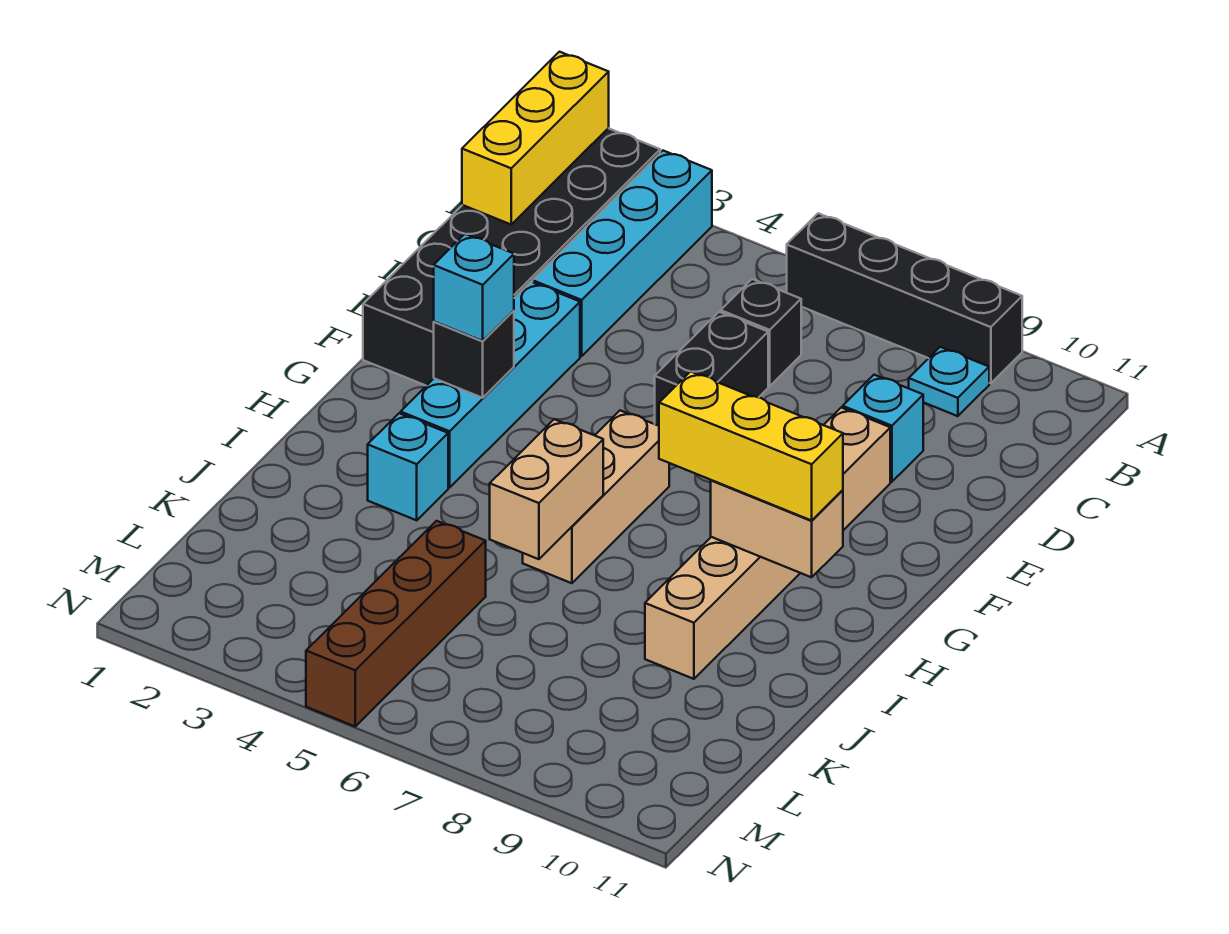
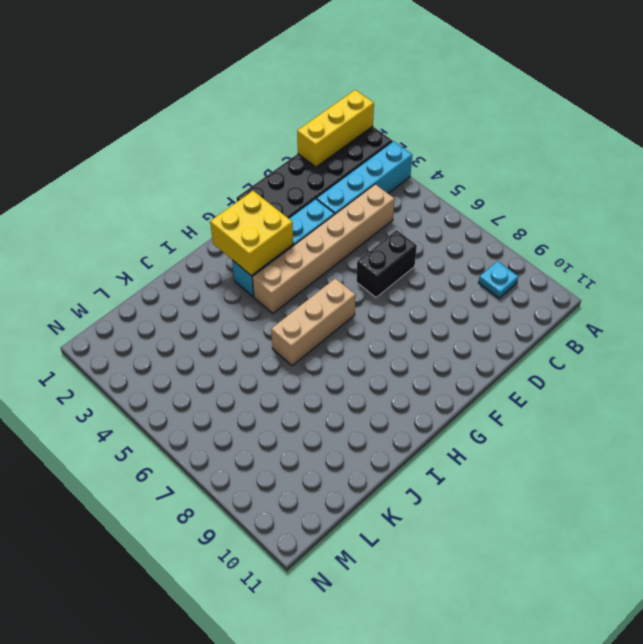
tan 1x6 brick [252,184,394,313] -> tan 1x6 brick moved to [645,408,890,679]
yellow 2x2 brick [210,191,293,276] -> black 1x1 brick [434,311,514,398]
none -> black 1x4 brick [787,213,1022,383]
none -> black 1x1 brick [721,279,801,386]
none -> cyan 1x1 brick [843,375,923,482]

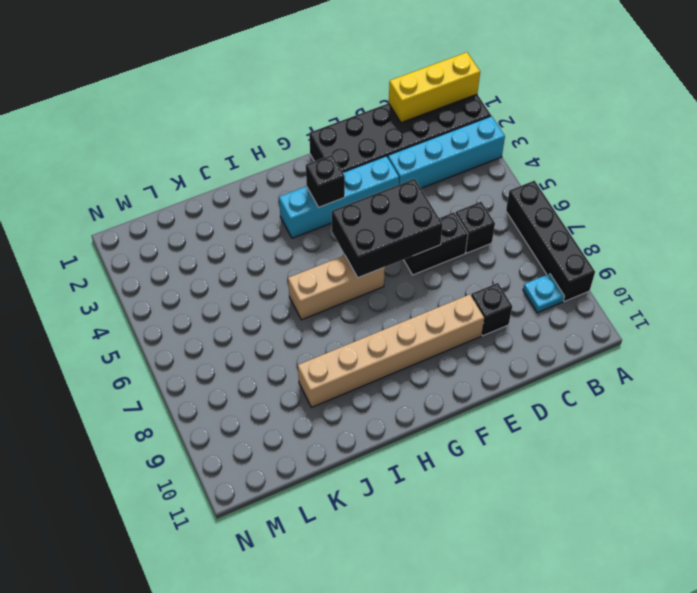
black 1x1 brick [471,283,512,336] -> cyan 1x1 brick [843,375,923,482]
black 2x3 brick [332,179,443,278] -> none
none -> cyan 1x1 brick [368,413,448,520]
none -> brown 1x4 brick [306,521,486,726]
none -> tan 1x2 brick [711,480,843,577]

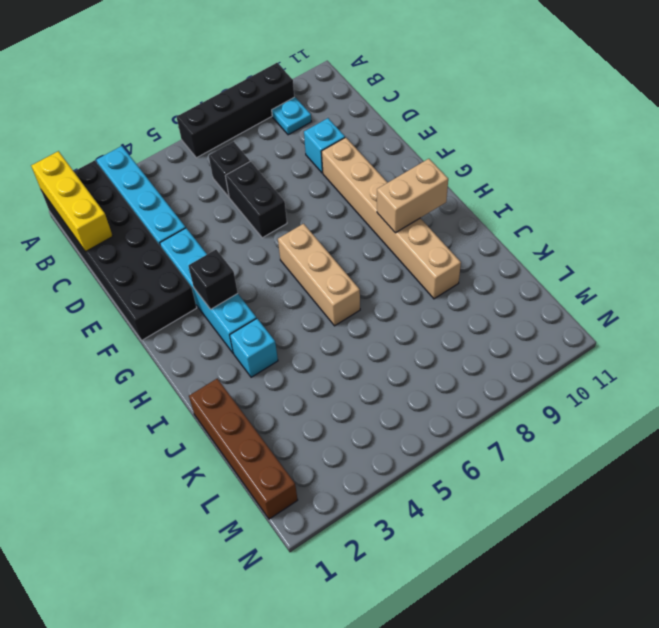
brown 1x4 brick [189,379,298,519] -> brown 1x4 brick moved to [306,521,486,726]
none -> tan 1x2 brick [490,419,603,559]
none -> cyan 1x1 brick [434,234,514,341]
none -> yellow 1x3 brick [659,371,843,520]

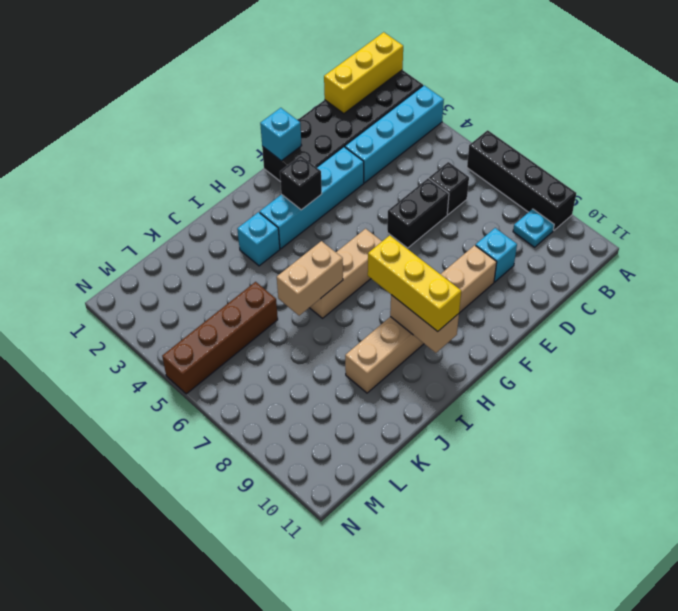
cyan 1x1 brick [260,108,302,161] -> cyan 1x1 brick moved to [434,234,514,341]

